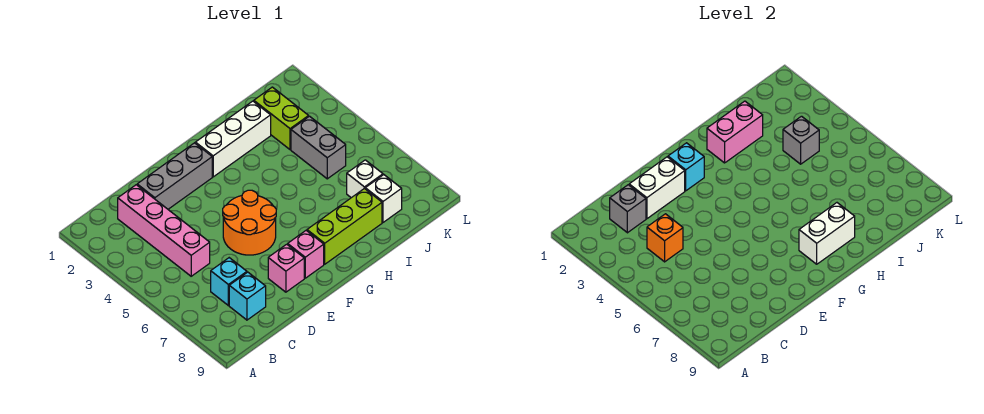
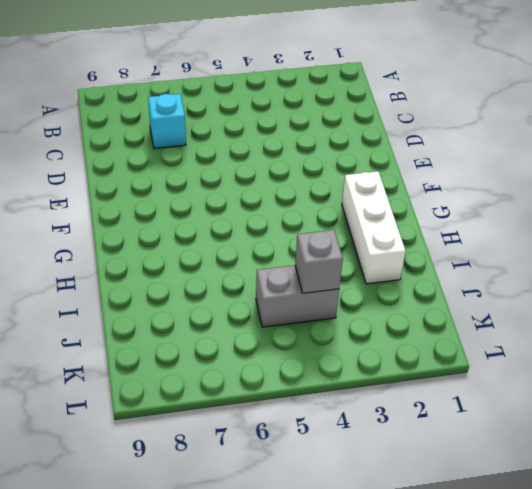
none -> pink 1x4 brick [118,185,210,276]
none -> cyan 1x1 brick [229,272,266,320]
none -> grey 1x3 brick [137,143,212,209]

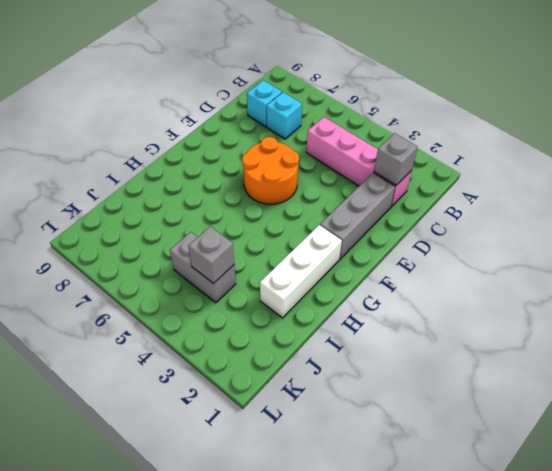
none -> pink 1x1 brick [268,244,304,292]
none -> pink 1x1 brick [288,231,324,278]
none -> lime 1x3 brick [307,188,382,264]

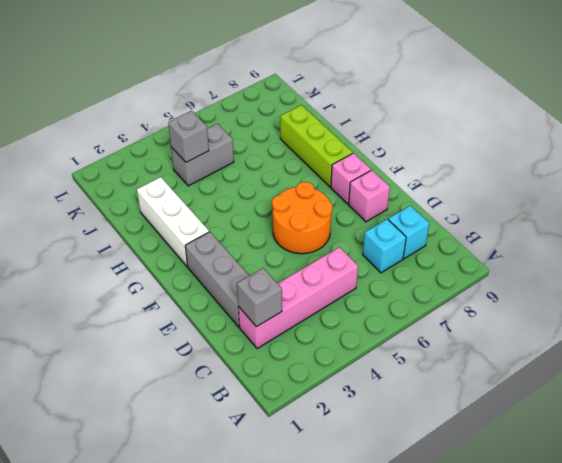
none -> lime 1x2 brick [254,87,309,150]
none -> white 1x1 brick [347,160,383,198]
none -> white 1x1 brick [365,175,402,222]

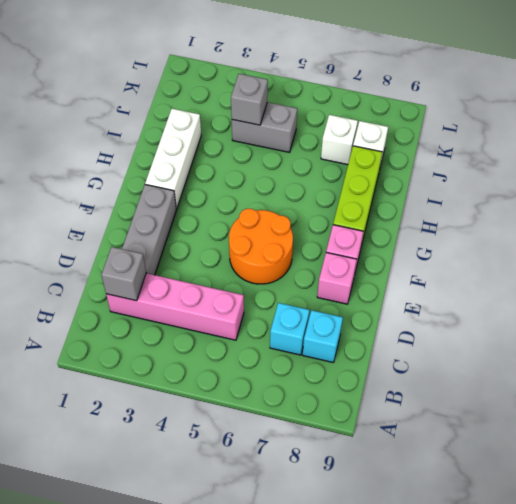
none -> lime 1x2 brick [254,87,309,150]
none -> orange 1x1 brick [647,214,683,262]
none -> white 1x2 brick [629,157,685,219]

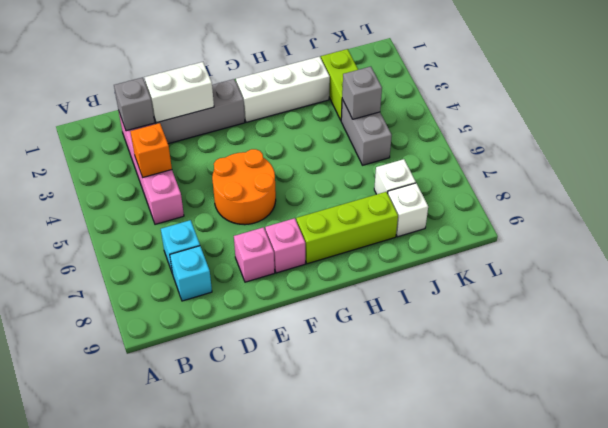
none -> cyan 1x1 brick [668,143,704,191]
none -> white 1x2 brick [799,203,855,264]
none -> pink 1x2 brick [707,101,763,163]

